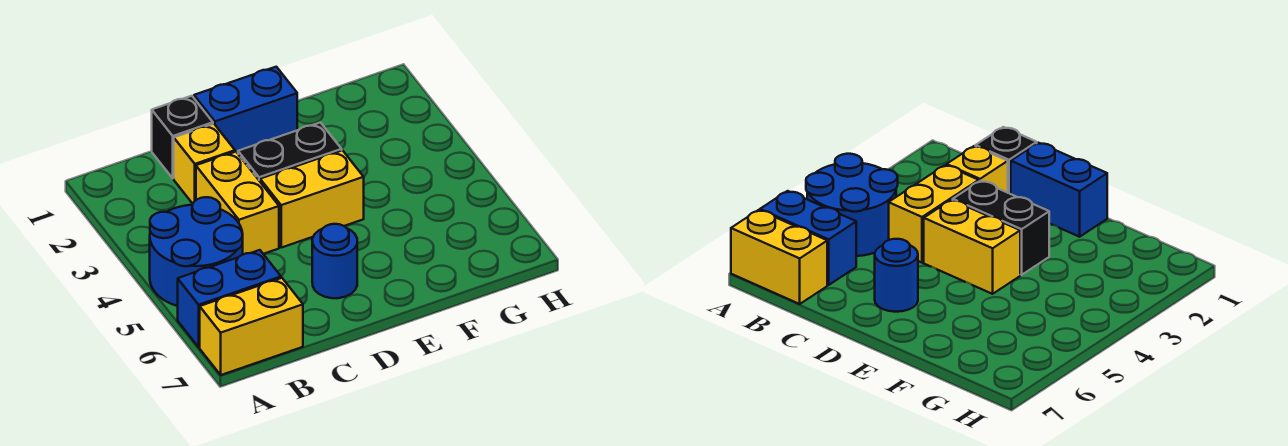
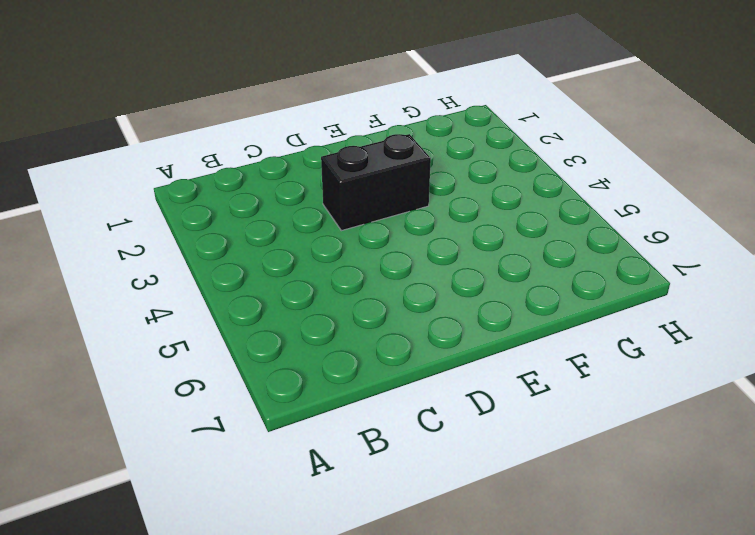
none -> blue 2x2 round brick [150,197,243,306]
none -> blue 1x2 brick [178,250,281,347]

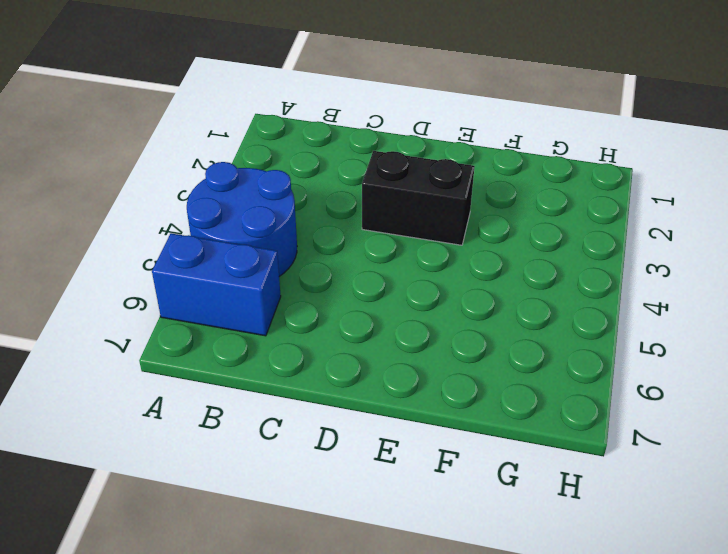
none -> yellow 1x2 brick [200,278,303,375]
none -> black 1x1 brick [152,96,213,178]

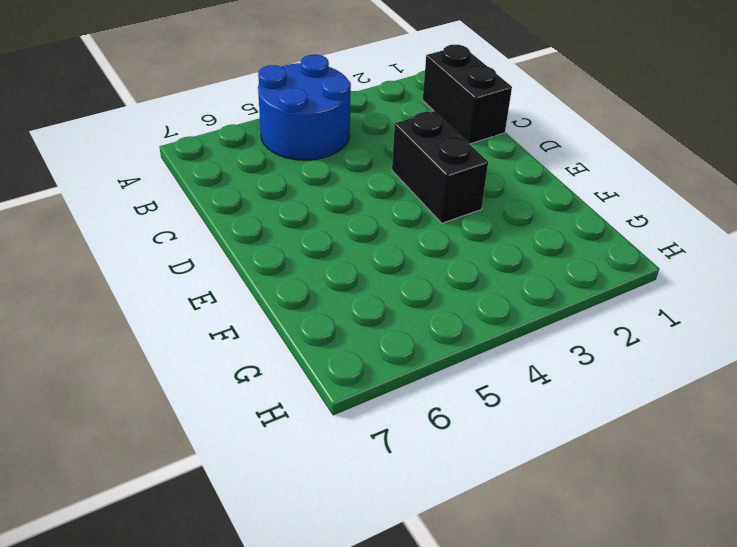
black 1x2 brick [423,45,512,144] -> black 1x1 brick [152,96,213,178]
none -> blue 1x2 brick [178,250,281,347]
none -> yellow 1x2 brick [200,278,303,375]

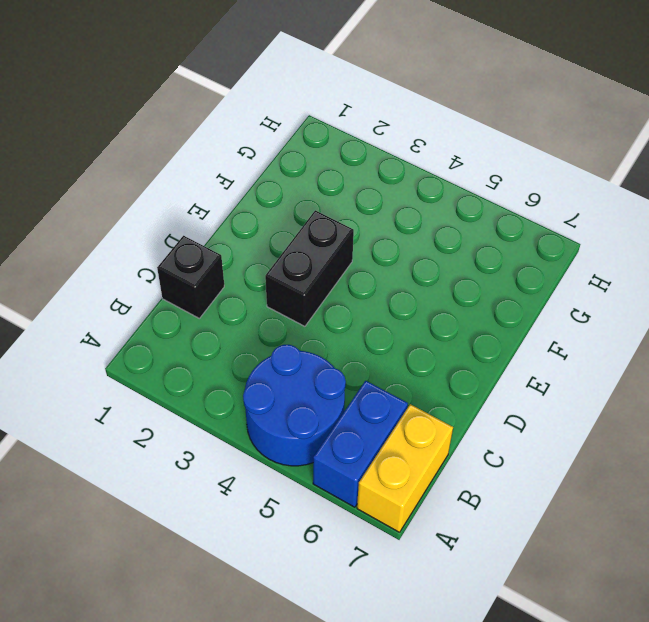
none -> yellow 1x1 brick [174,124,235,204]
none -> yellow 1x2 brick [196,152,279,254]

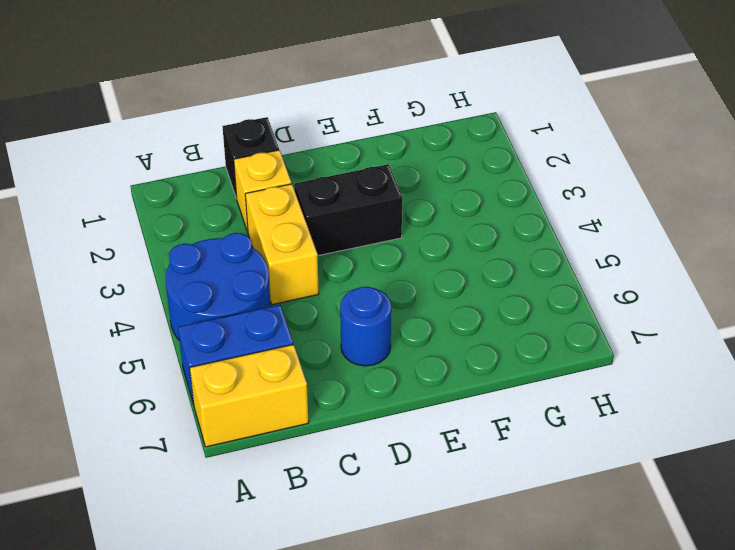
none -> blue 1x2 brick [194,67,297,153]
none -> yellow 1x2 brick [260,150,364,248]

